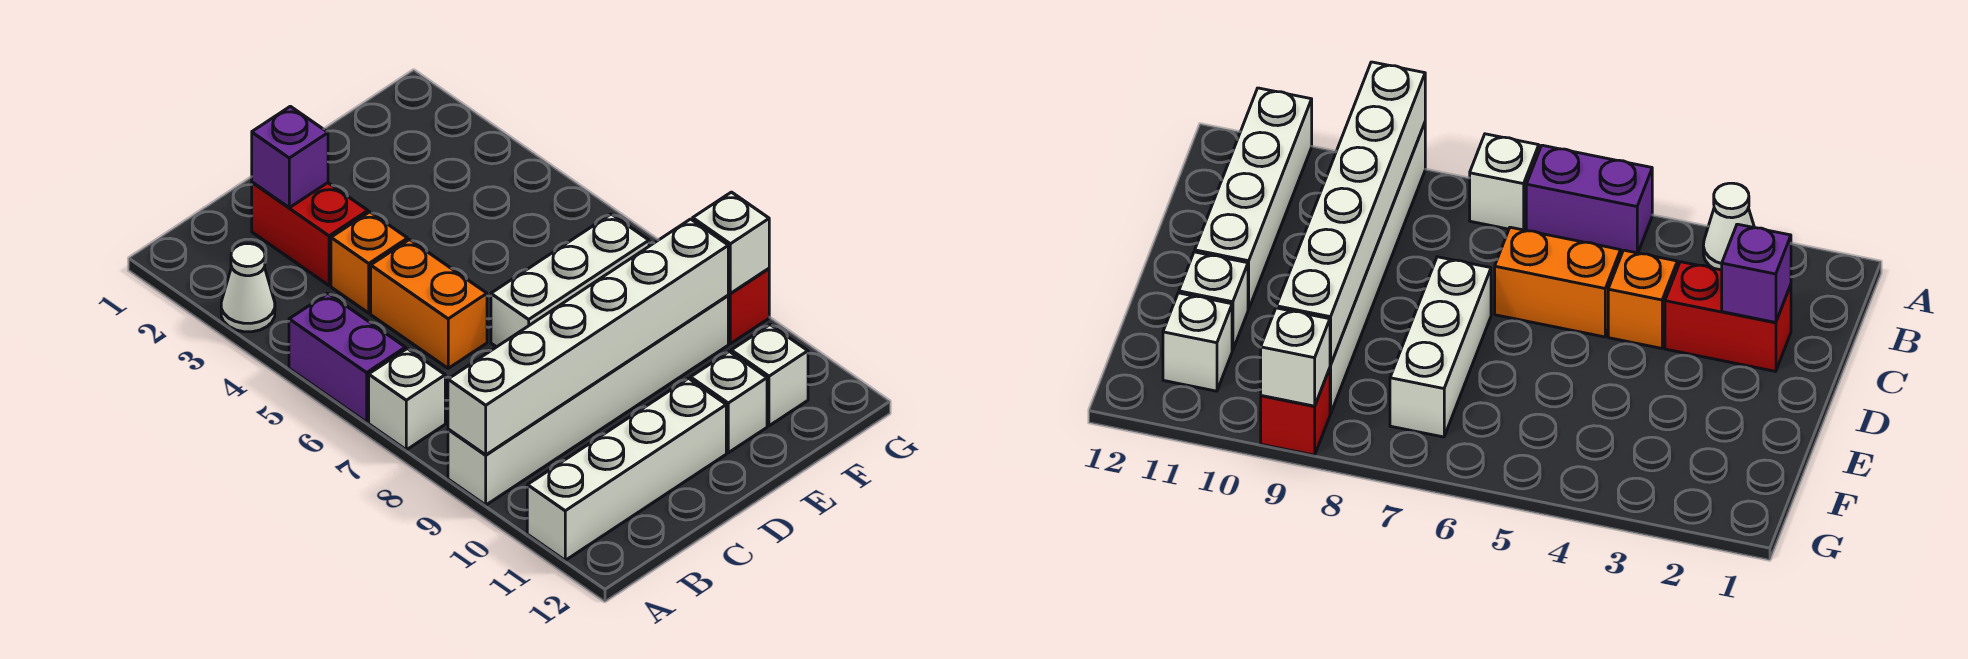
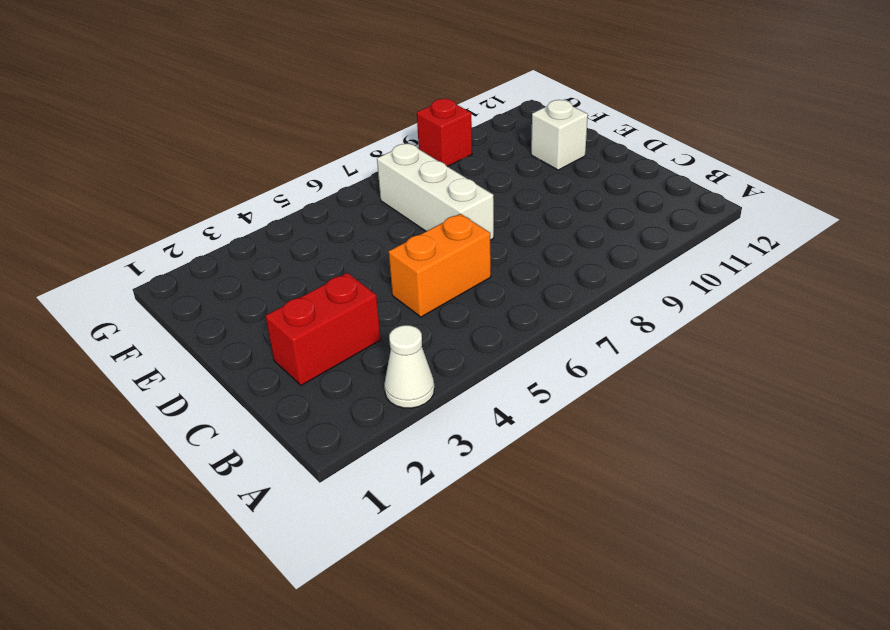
none -> purple 1x2 brick [289,293,405,422]
none -> white 1x1 brick [369,349,445,450]
none -> white 1x6 brick [448,296,728,505]

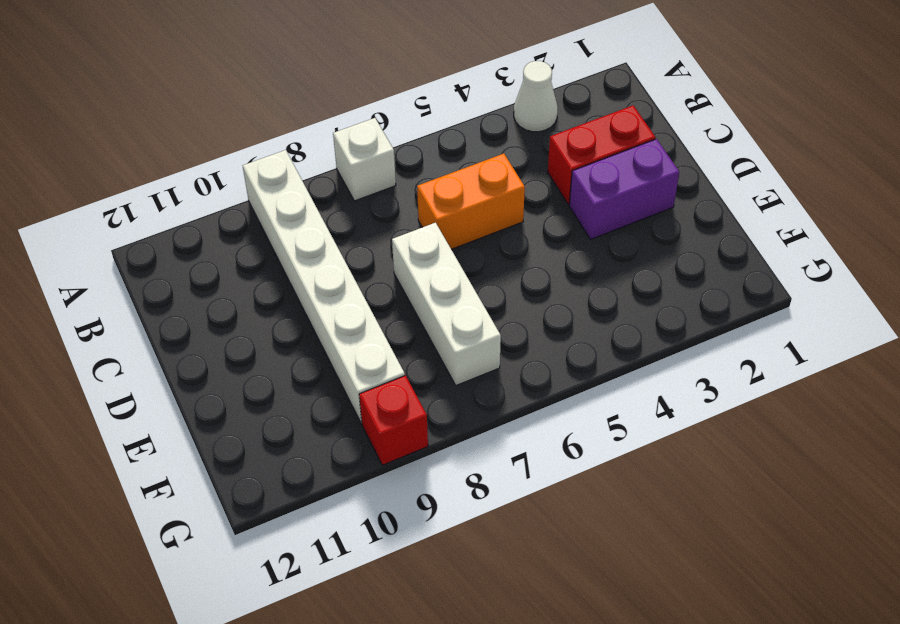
purple 1x2 brick [569,139,679,239] -> purple 1x2 brick moved to [289,293,405,422]
none -> white 1x4 brick [527,378,726,560]
none -> orange 1x1 brick [331,212,408,313]
none -> white 1x1 brick [691,351,767,453]

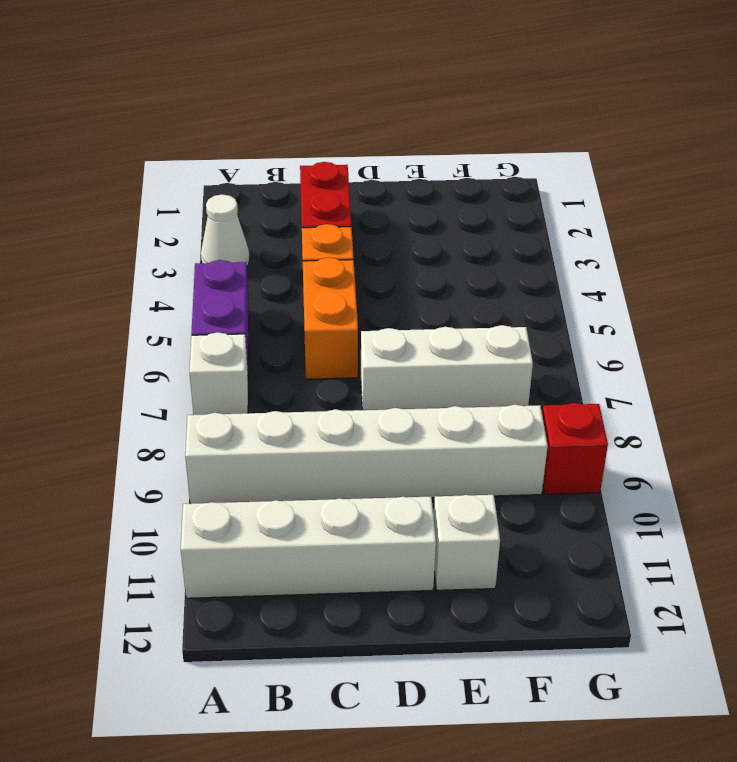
none -> white 1x1 brick [731,325,808,426]
none -> white 1x6 brick [448,219,728,455]
none -> purple 1x1 brick [252,106,328,208]

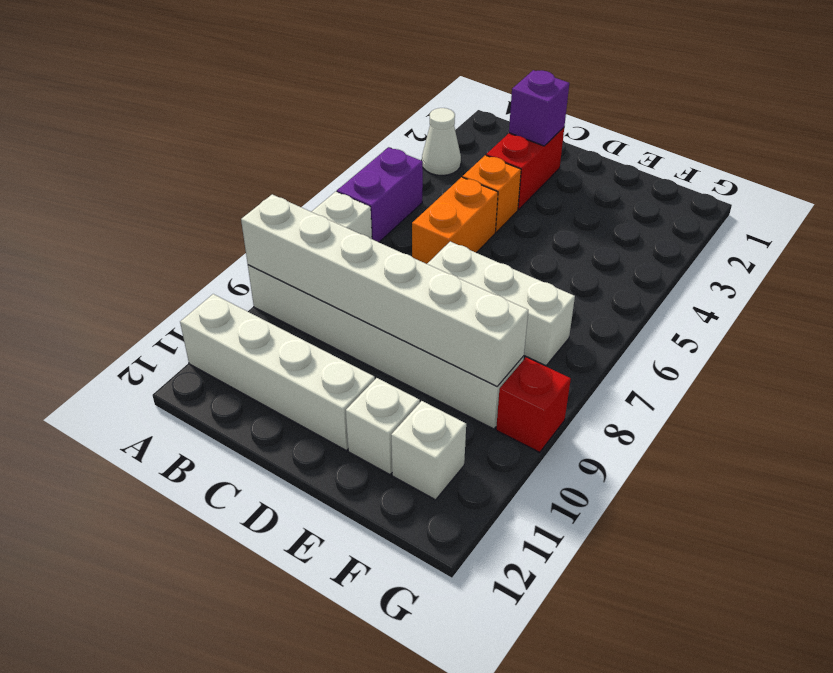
none -> white 1x1 brick [693,192,769,293]

